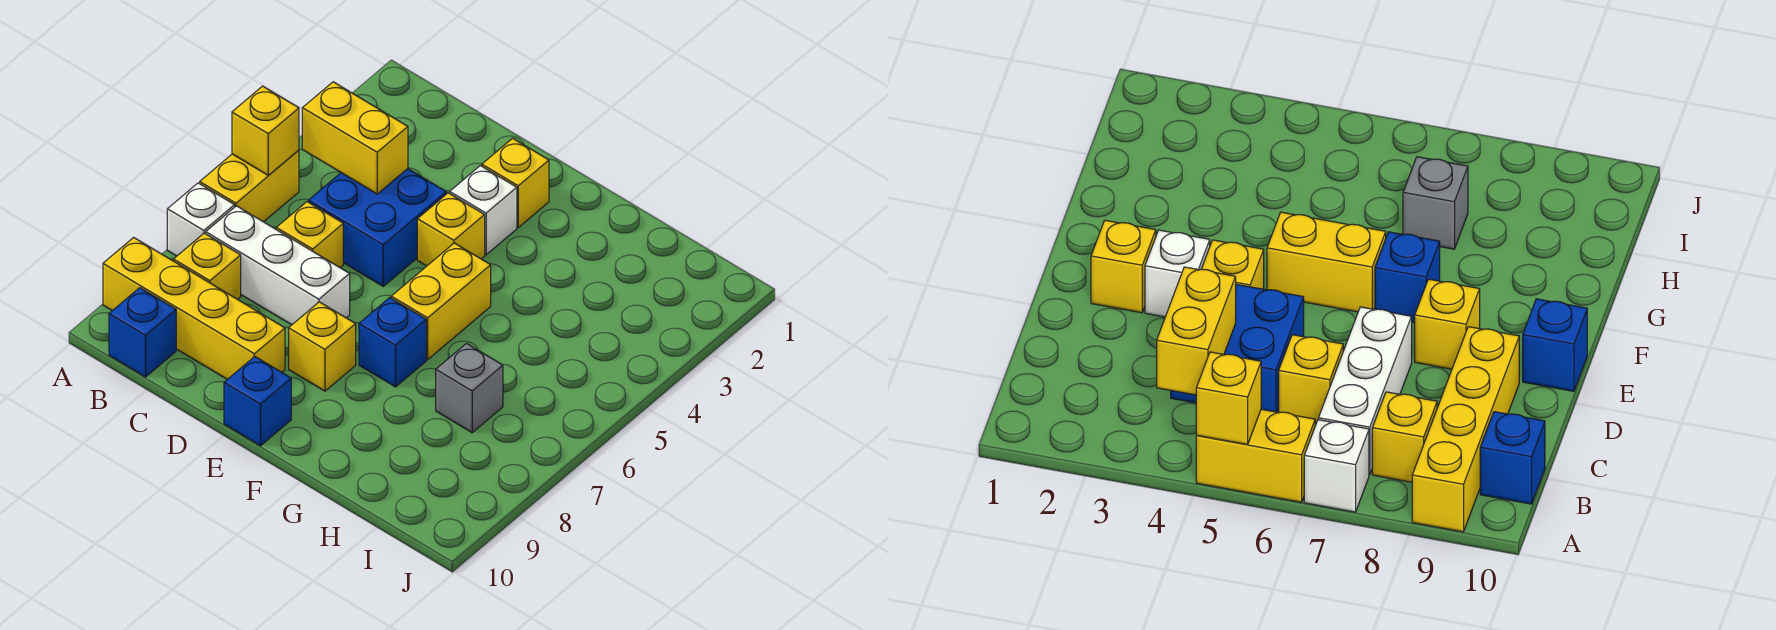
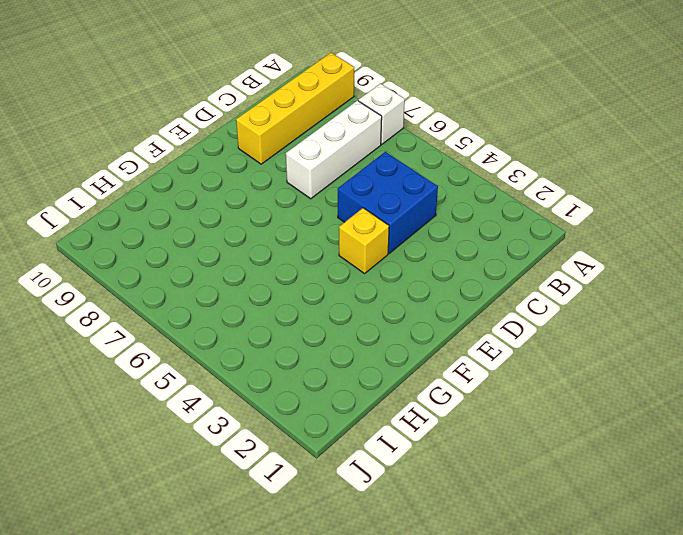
none -> yellow 1x2 brick [200,150,299,222]
none -> yellow 1x1 brick [174,233,241,299]
none -> blue 1x1 brick [109,288,176,377]

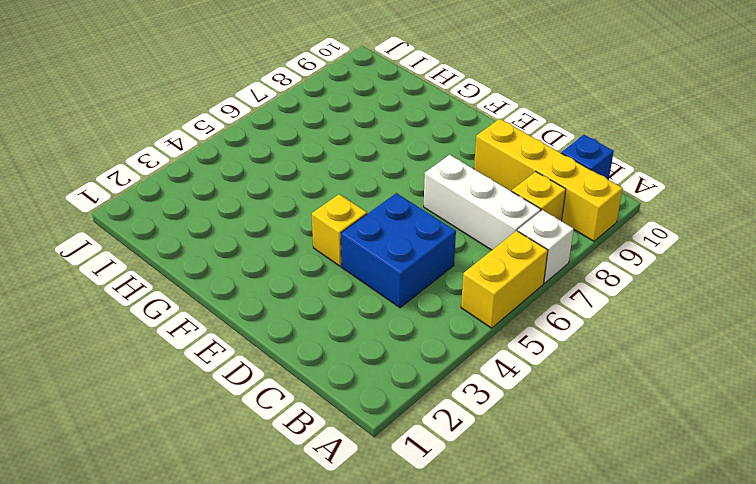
none -> yellow 1x1 brick [276,202,343,268]
none -> yellow 1x1 brick [482,138,549,227]
none -> white 1x1 brick [450,166,517,255]

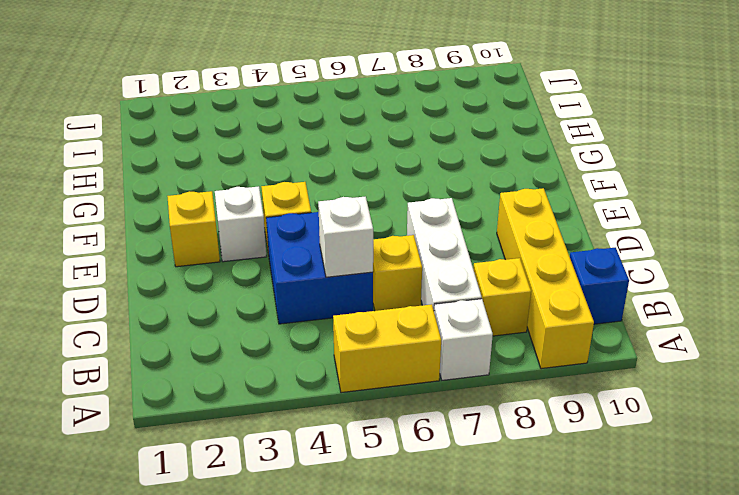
white 1x1 brick [318,197,373,277] -> none
none -> yellow 1x1 brick [289,302,356,391]
none -> blue 1x1 brick [224,357,291,446]
none -> yellow 1x2 brick [391,243,491,359]

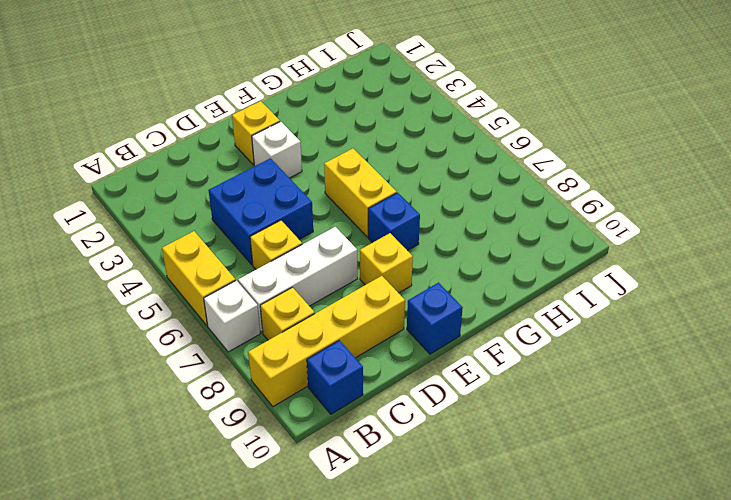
none -> yellow 1x1 brick [417,193,485,266]
none -> grey 1x1 brick [436,344,503,433]
none -> yellow 1x1 brick [232,86,299,176]

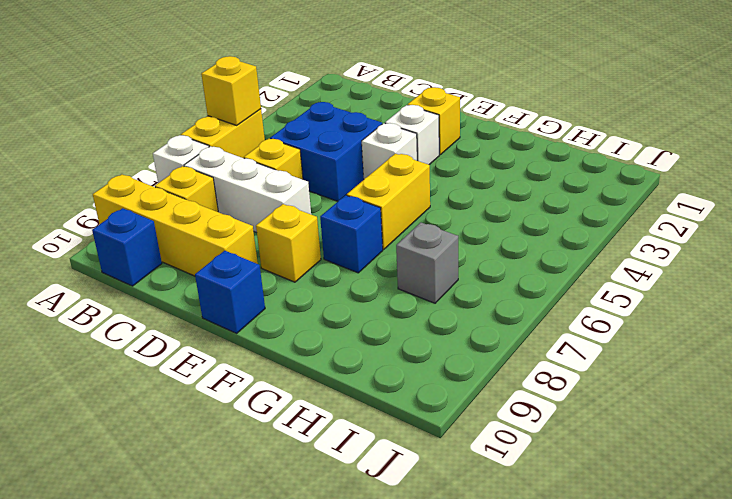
white 1x1 brick [362,123,417,179] -> yellow 1x1 brick [417,193,485,266]
none -> yellow 1x2 brick [302,82,408,194]

